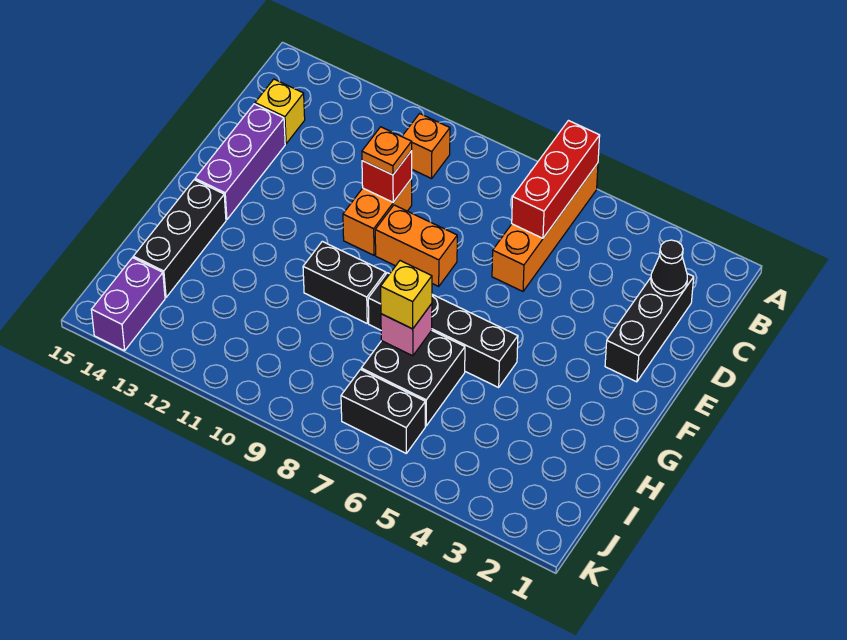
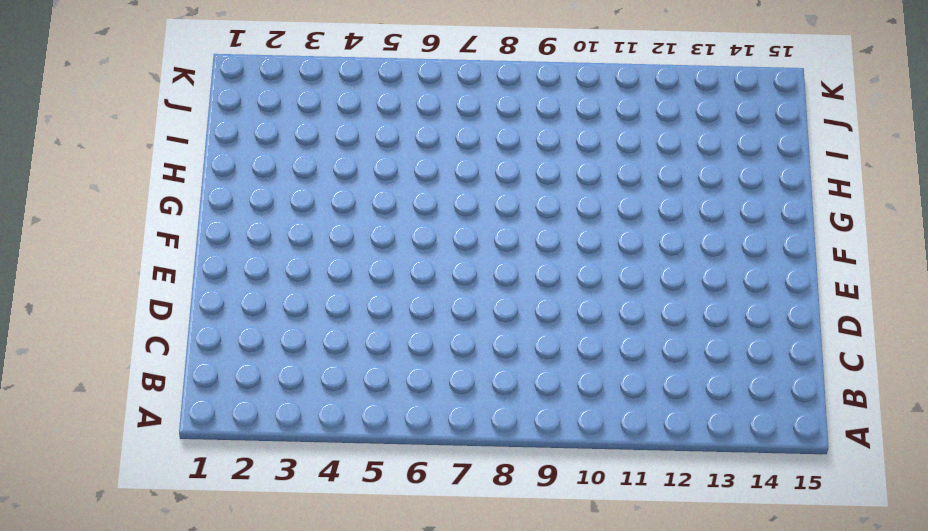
none -> orange 1x4 brick [492,163,598,291]
none -> orange 1x1 brick [402,114,450,179]
none -> black 1x3 brick [605,274,694,382]

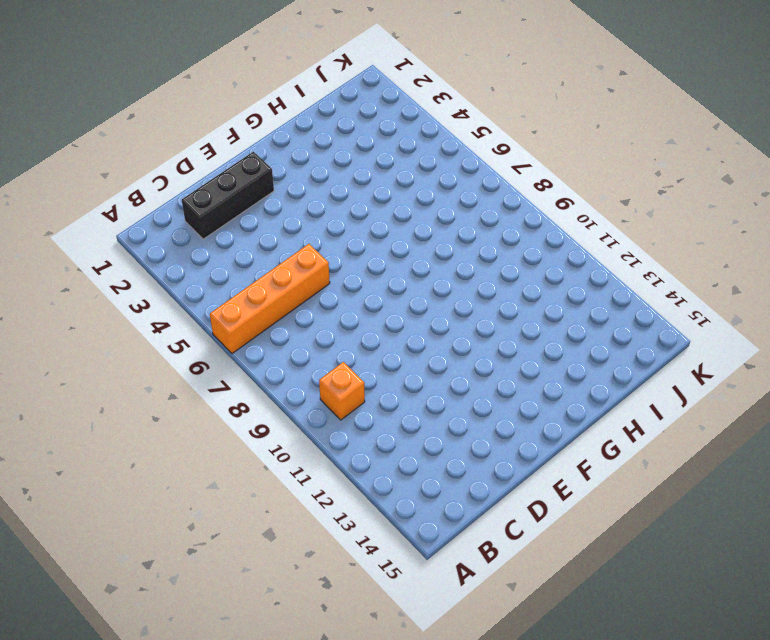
none -> yellow 1x1 brick [255,79,305,144]
none -> orange 1x2 brick [343,179,412,255]
none -> purple 1x3 brick [195,104,285,220]

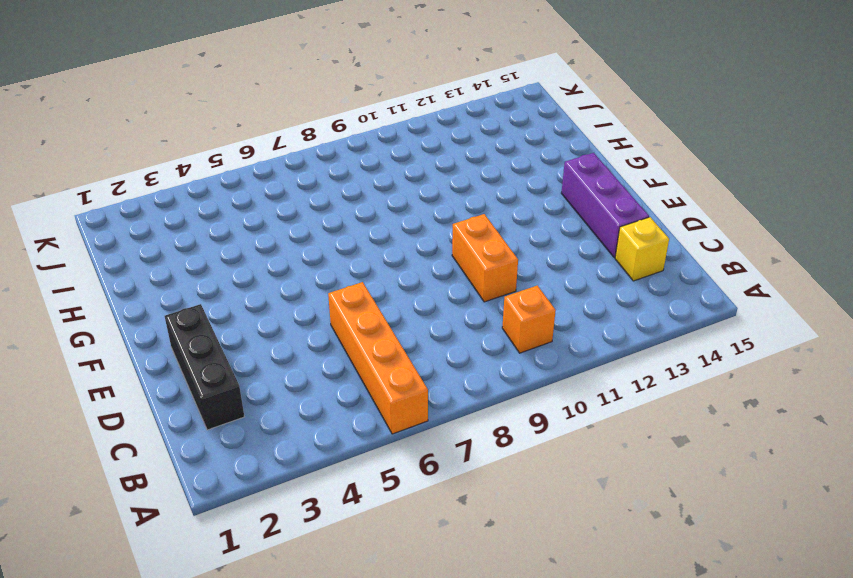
none -> orange 1x2 brick [375,205,457,286]
none -> black 1x4 brick [368,273,518,387]
none -> black 1x2 brick [303,241,386,323]

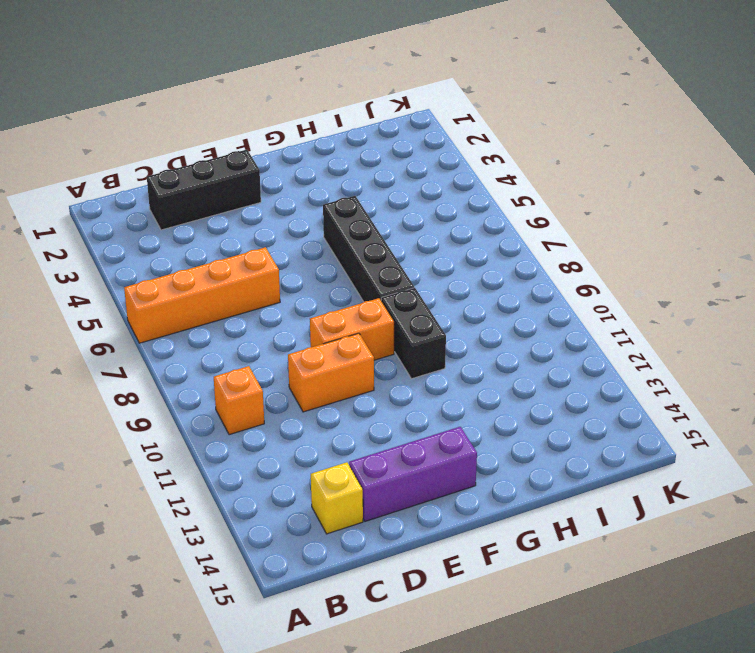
orange 1x2 brick [310,298,394,360] -> orange 1x2 brick turned to [375,205,457,286]
none -> black 1x3 brick [133,180,226,297]
none -> black 2x2 brick [361,331,465,426]
none -> black 1x2 brick [341,370,425,453]

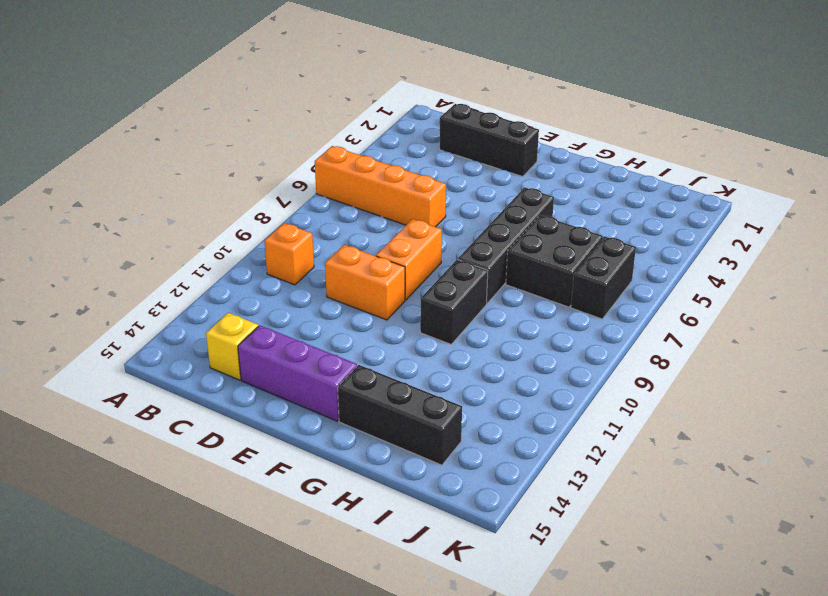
none -> purple 1x2 brick [91,258,165,351]
none -> red 1x3 brick [512,121,600,238]
none -> black 1x1 cone [651,240,687,296]

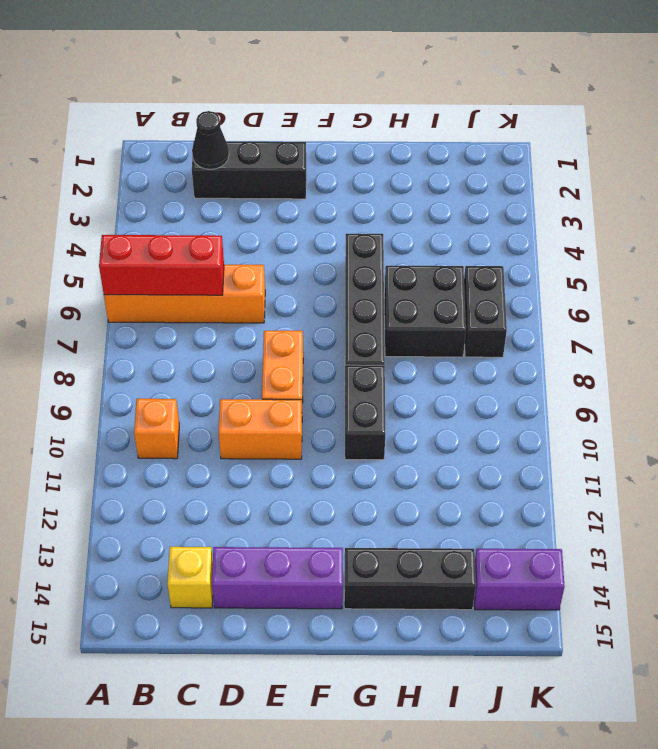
none -> red 1x1 brick [362,151,412,202]
none -> pink 1x1 brick [381,304,432,356]
none -> orange 1x1 plate [362,127,412,175]

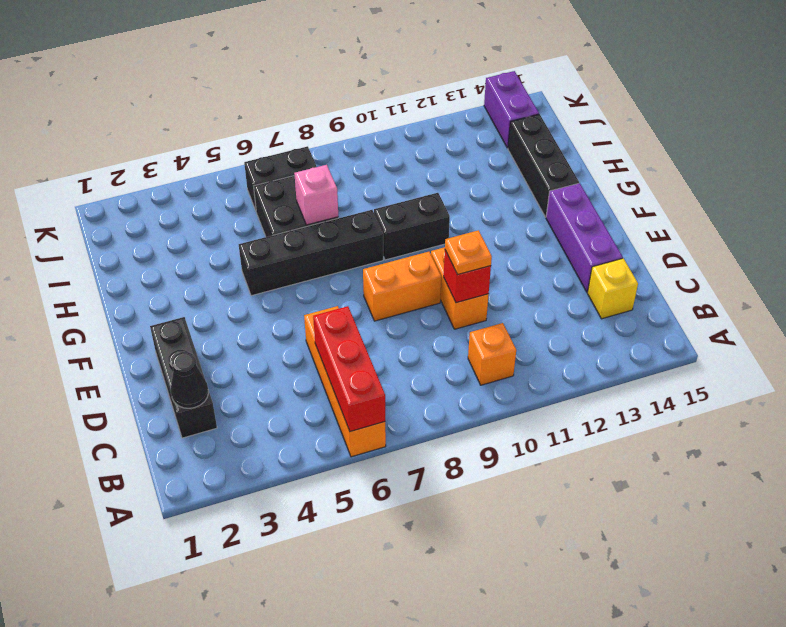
none -> yellow 1x1 brick [381,261,432,329]

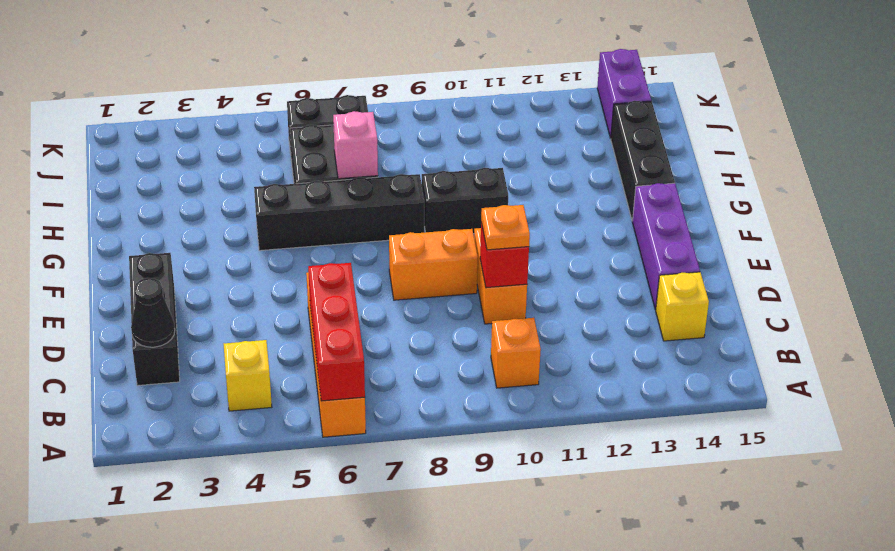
yellow 1x1 brick [224,340,272,411] -> yellow 1x1 brick moved to [381,261,432,329]

